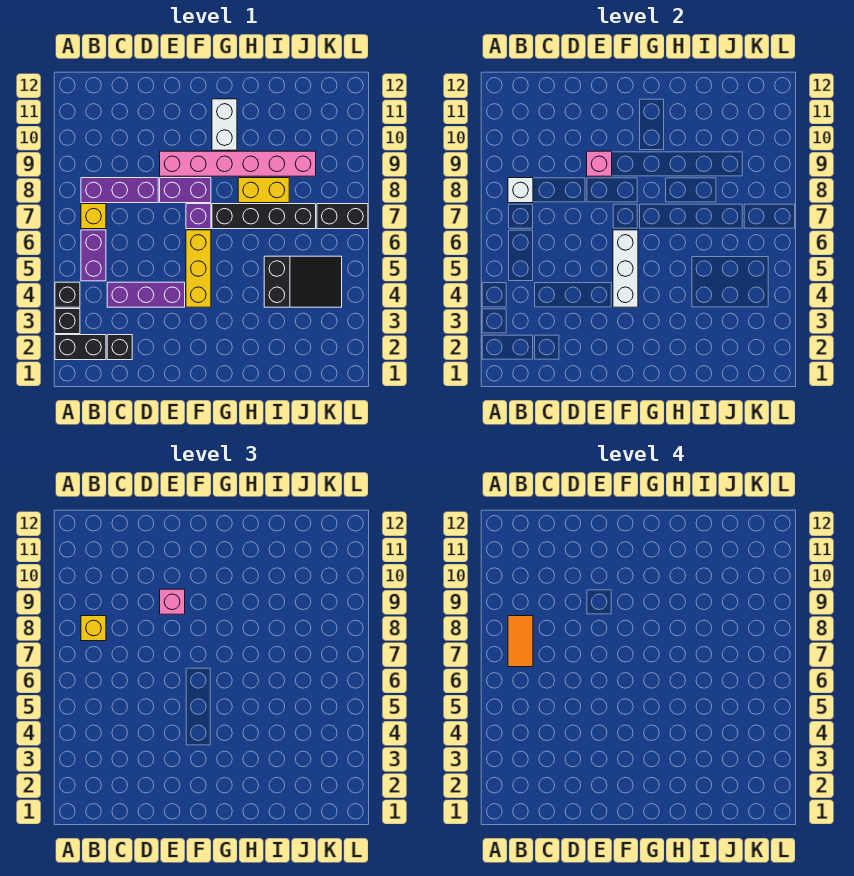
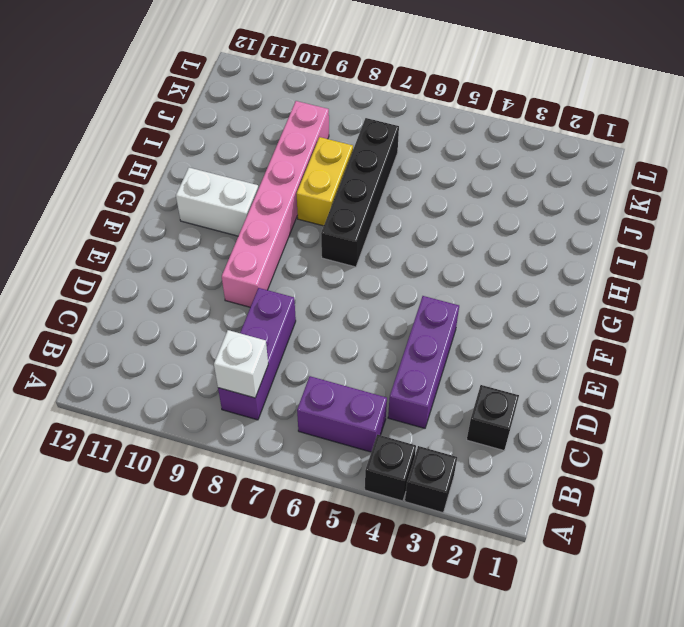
none -> black 1x2 brick [55,335,106,360]
none -> yellow 1x1 brick [81,204,106,229]
none -> purple 1x2 brick [160,178,211,203]

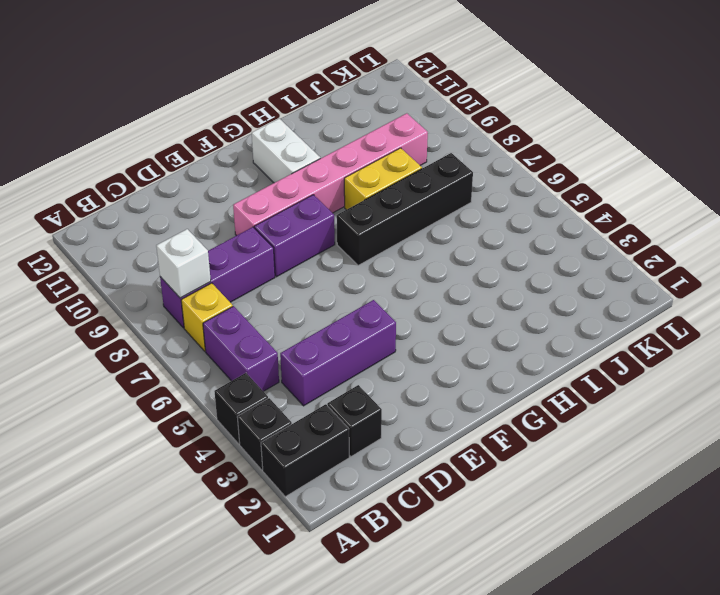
none -> yellow 1x3 brick [186,230,211,307]
none -> purple 1x1 brick [186,204,211,229]
none -> black 2x3 slope [264,256,342,307]

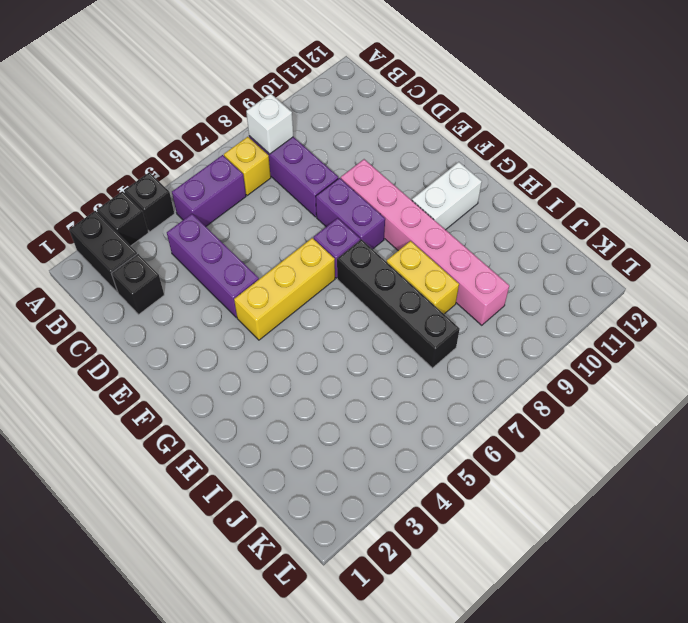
none -> black 2x3 slope [264,256,342,307]
none -> black 1x2 brick [317,204,368,229]
none -> pink 1x1 brick [587,151,612,176]

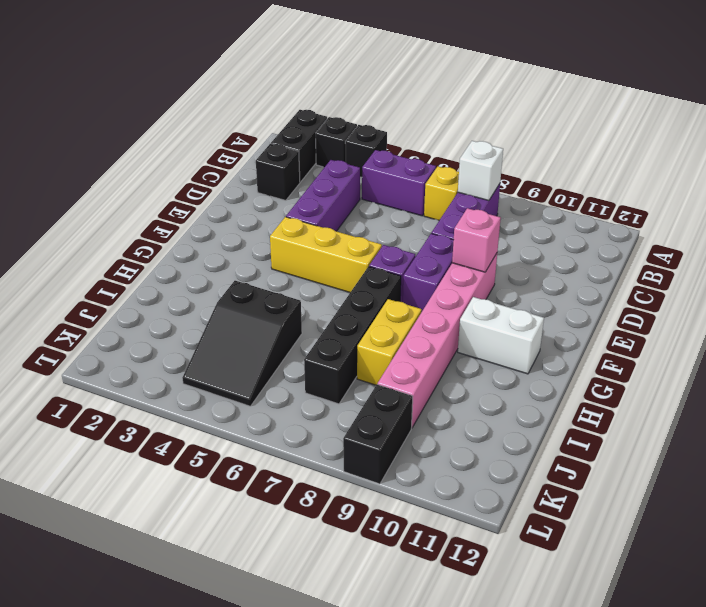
black 1x2 brick [343,384,413,484] -> black 1x2 brick moved to [317,204,368,229]
none -> white 1x3 brick [613,230,638,307]
none -> yellow 1x1 brick [81,616,106,641]
none -> pink 1x1 brick [160,589,185,614]

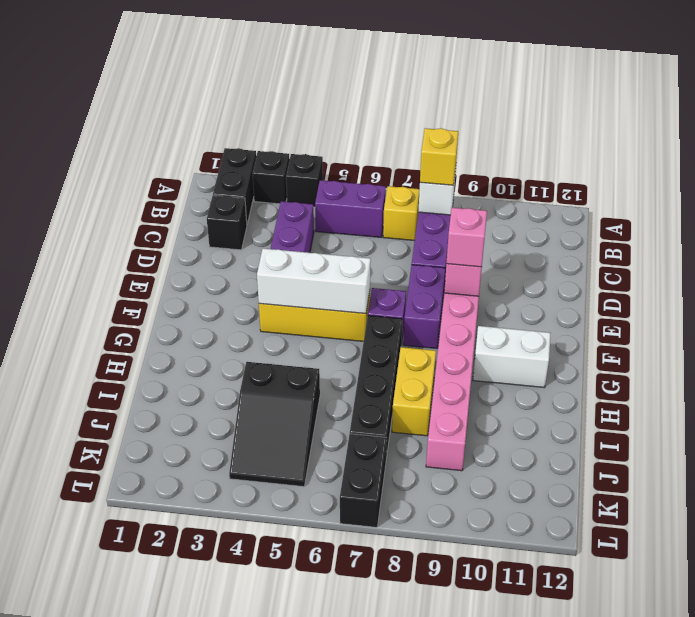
none -> orange 1x2 tile [508,616,533,667]

